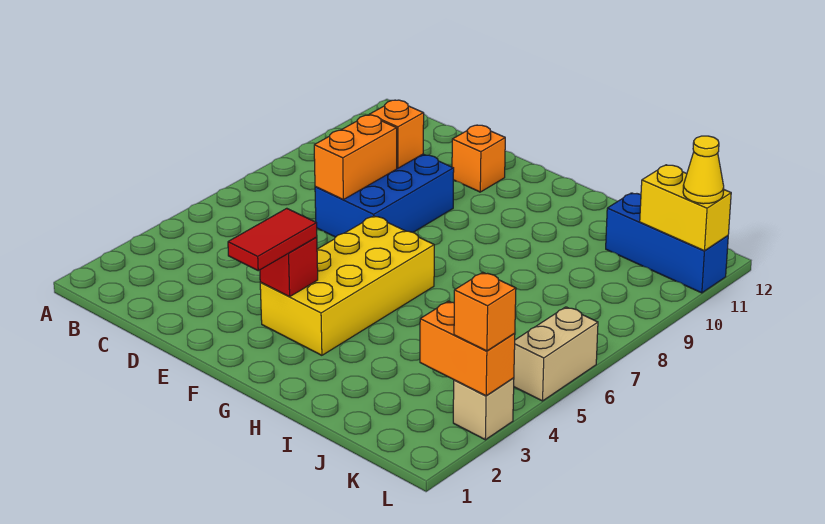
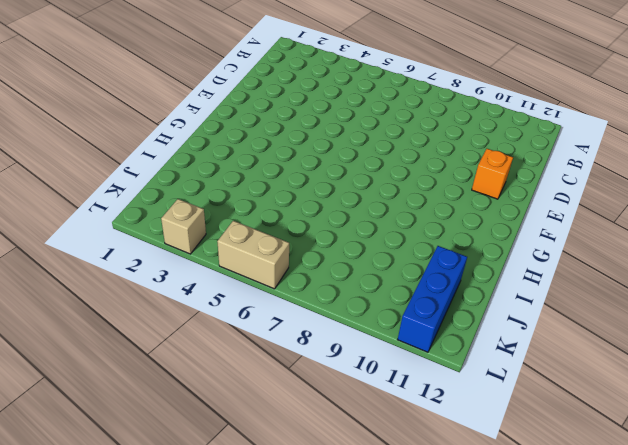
none -> blue 2x3 brick [315,154,454,237]
none -> yellow 2x4 brick [260,216,434,355]
none -> orange 1x2 brick [314,115,397,200]

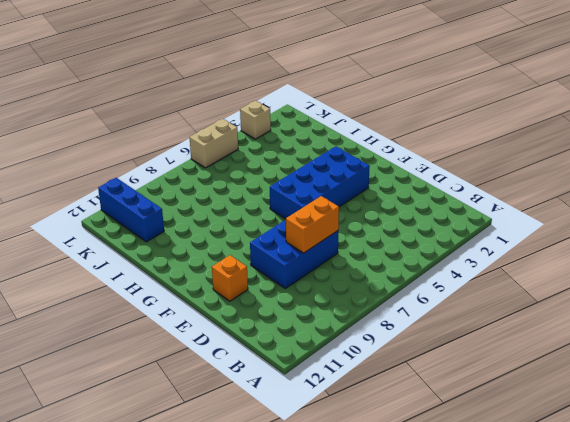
blue 2x4 brick [270,146,370,219] -> yellow 2x4 brick [260,216,434,355]
none -> orange 1x1 brick [369,100,424,168]
none -> red 1x1 brick [260,237,318,297]
none -> orange 1x2 brick [420,301,515,396]

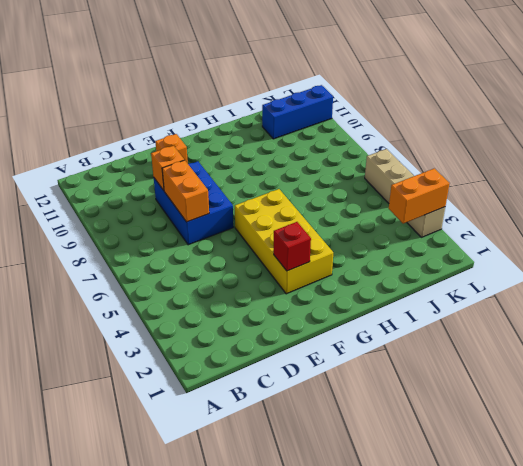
none -> yellow 1x2 brick [640,165,731,251]
none -> red 1x2 tile [228,208,317,271]
none -> orange 1x1 brick [454,272,516,351]

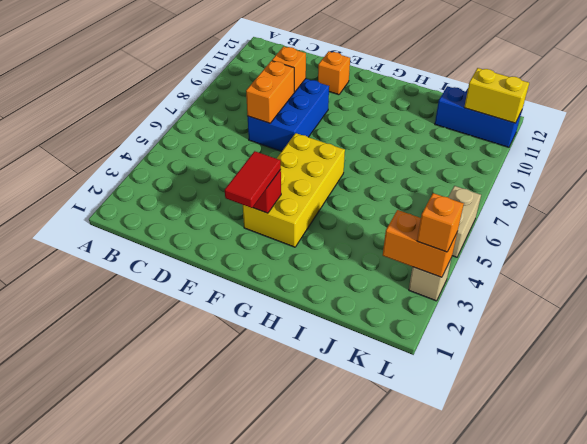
none -> yellow 1x1 cone [683,136,724,204]

